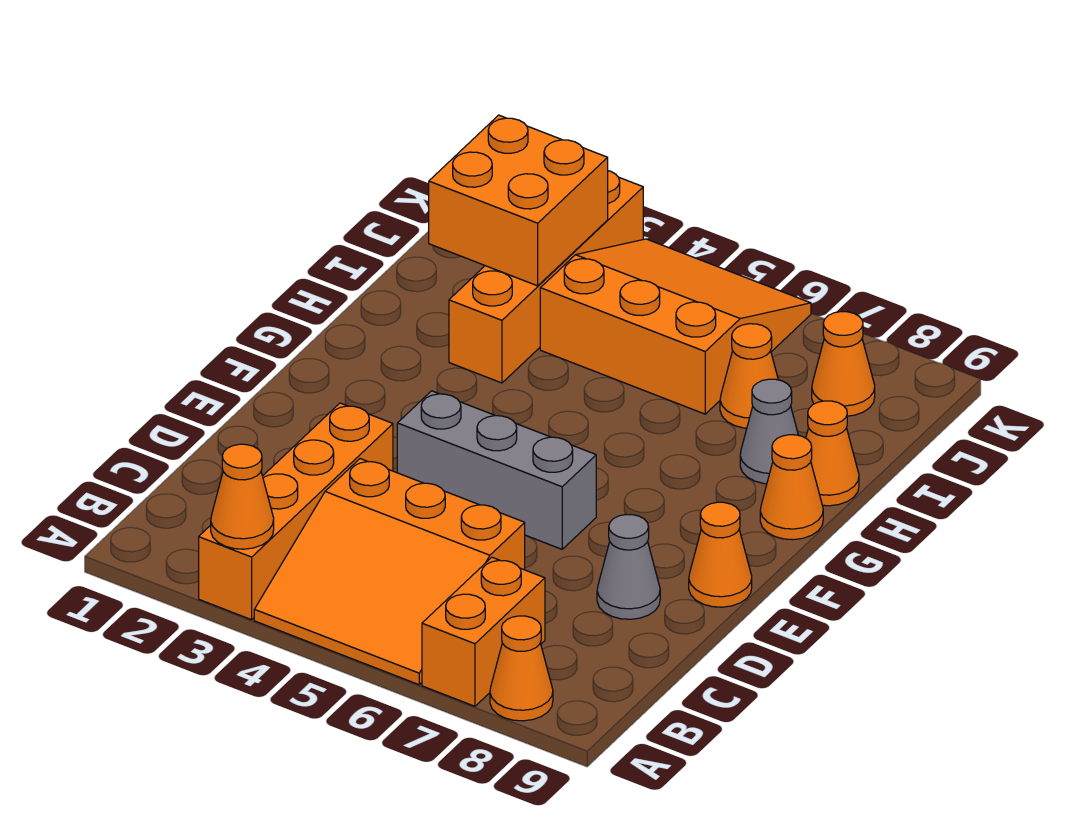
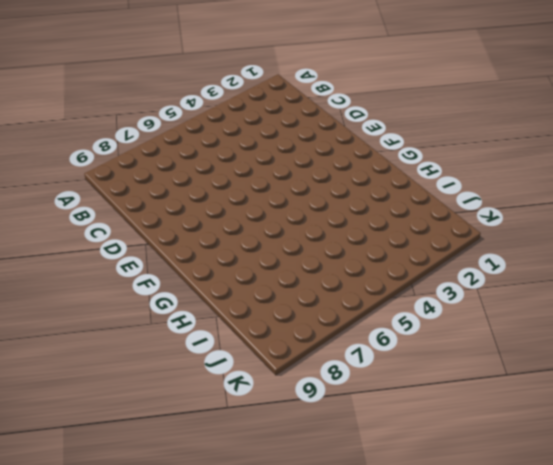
none -> orange 1x4 brick [199,403,393,620]
none -> orange 3x3 slope [254,459,525,685]
none -> orange 1x2 brick [422,557,545,706]

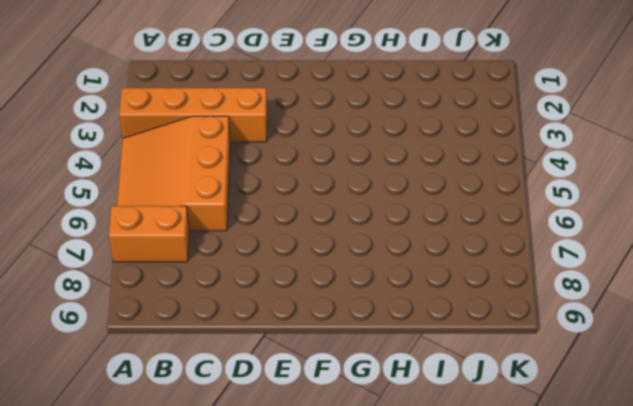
none -> orange 1x1 cone [490,616,553,721]
none -> grey 1x1 cone [597,515,660,619]
none -> grey 1x3 brick [397,391,596,549]

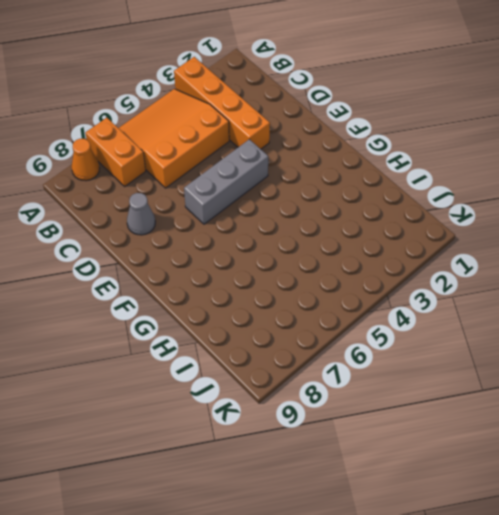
none -> orange 1x1 cone [689,502,752,607]
none -> orange 1x1 cone [760,435,823,540]
none -> orange 1x4 brick [449,171,643,383]

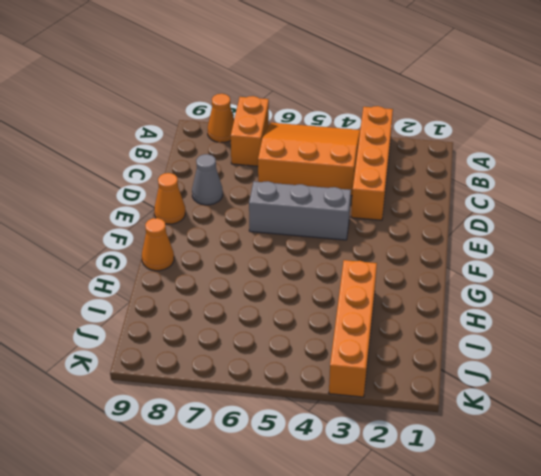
none -> grey 1x1 cone [740,379,798,484]
none -> orange 1x1 cone [806,401,859,506]
none -> orange 3x3 slope [540,239,811,414]

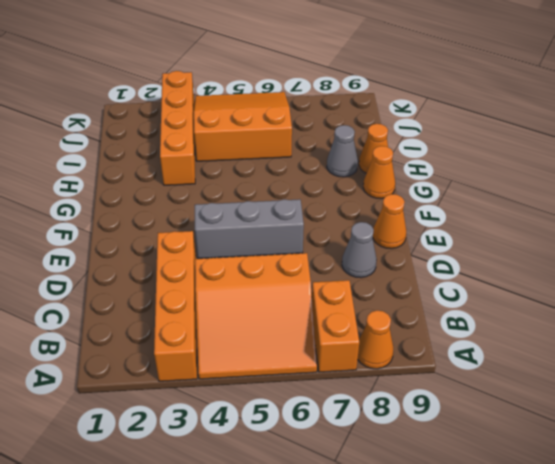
none -> orange 1x1 cone [720,324,778,428]
none -> orange 1x1 cone [812,312,875,416]
none -> orange 1x1 cone [211,444,274,549]

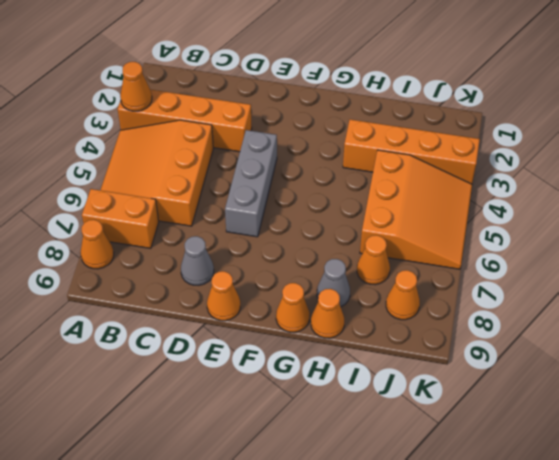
none -> orange 2x2 brick [429,115,608,286]

